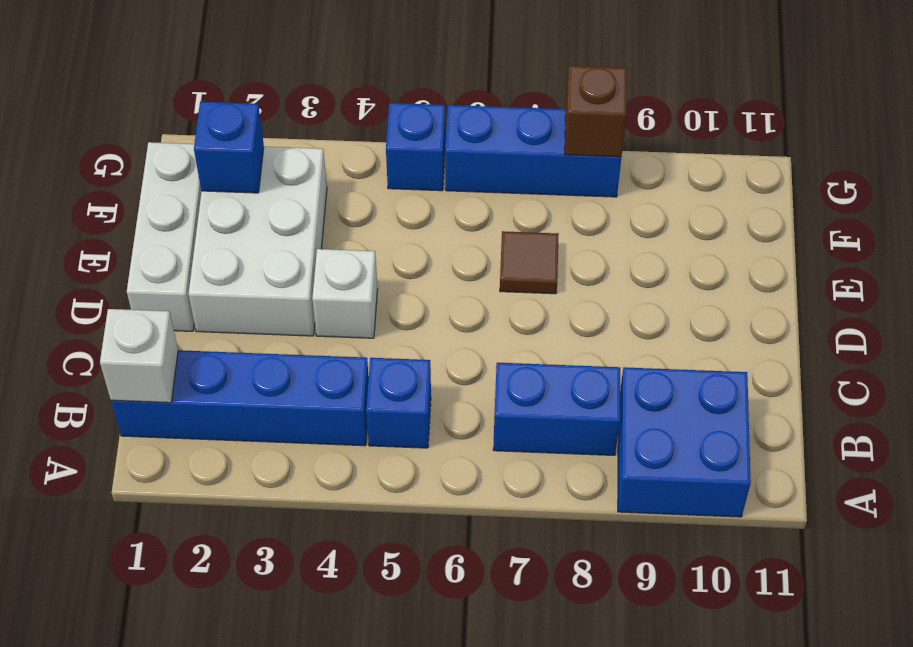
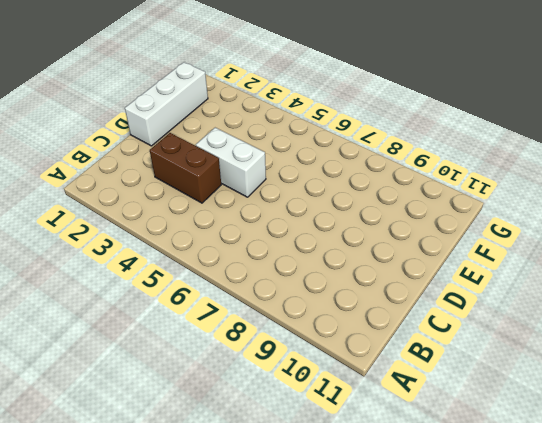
brown 1x2 brick [150,133,221,203] -> none
white 1x2 brick [196,128,266,197] -> white 1x1 brick [312,249,378,338]
none -> blue 2x2 brick [618,367,751,517]
none -> blue 1x4 brick [111,350,369,446]
none -> blue 1x1 brick [366,358,431,448]

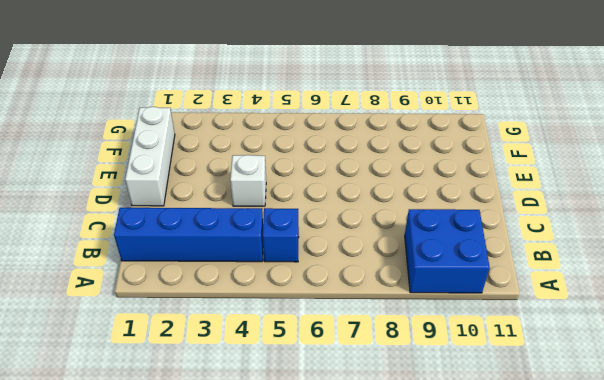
none -> blue 1x2 brick [493,363,620,455]
none -> white 2x3 brick [188,147,327,336]
none -> brown 1x1 tile [500,231,559,294]

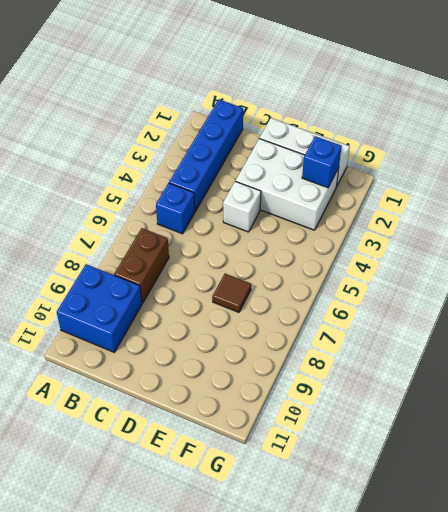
brown 1x2 brick [114,228,169,303] -> blue 1x2 brick [493,363,620,455]
none -> blue 1x1 brick [386,103,445,191]
none -> blue 1x3 brick [445,105,621,197]
none -> white 1x1 brick [100,309,178,403]

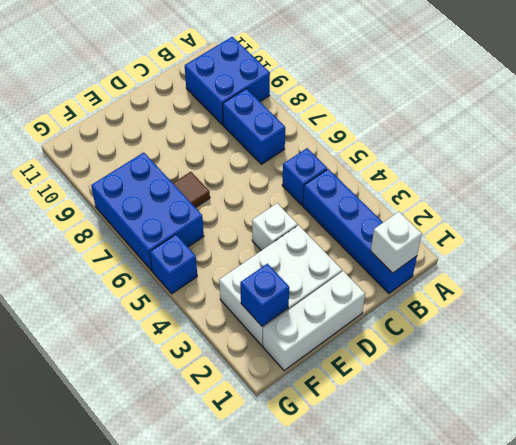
blue 2x3 brick [91,152,204,271] -> blue 1x3 brick [445,105,621,197]
none -> brown 1x1 brick [565,66,627,157]

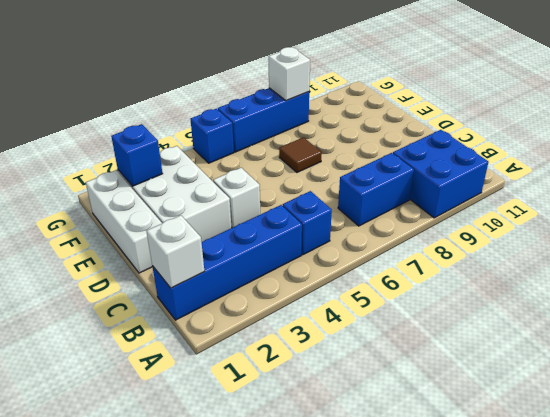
white 1x1 brick [269,47,310,101] -> brown 1x1 brick [565,66,627,157]

